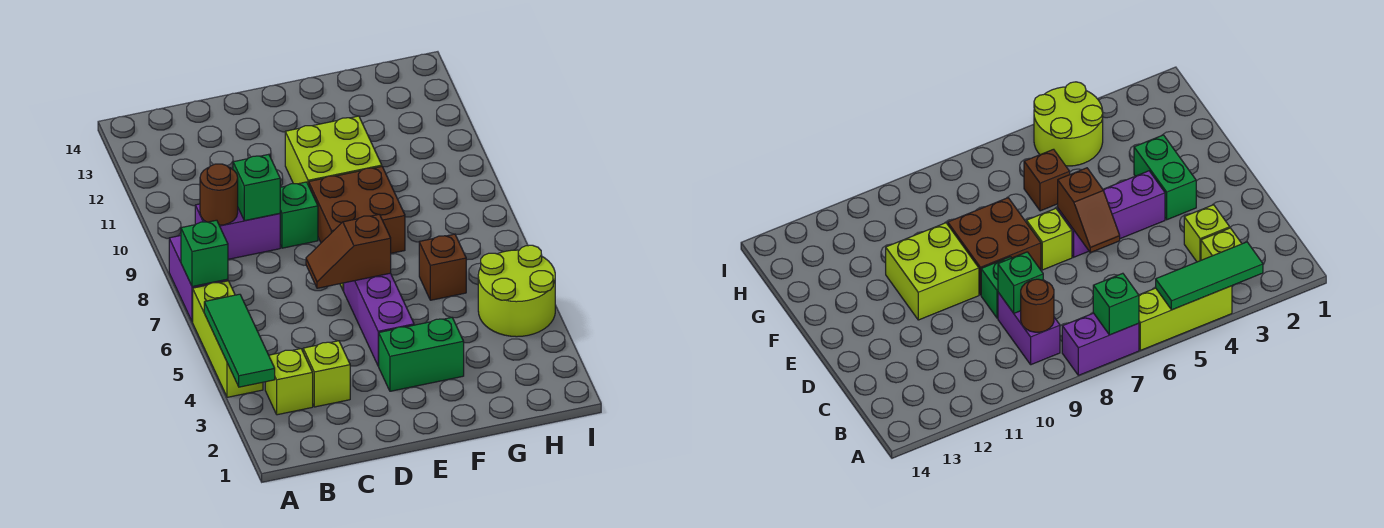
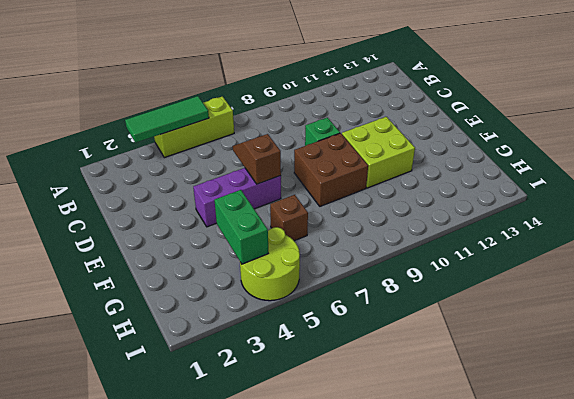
green 1x2 brick [214,190,268,264] -> green 1x2 brick moved to [379,317,464,391]
none -> purple 1x2 brick [169,236,228,322]
none -> lime 1x1 brick [265,349,313,415]
none -> purple 1x2 brick [195,204,280,259]

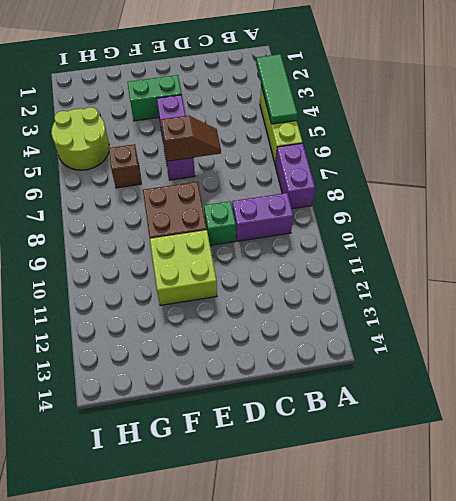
none -> lime 1x1 brick [265,349,313,415]
none -> lime 1x1 brick [303,341,350,407]
none -> lime 1x1 brick [1027,208,1072,270]

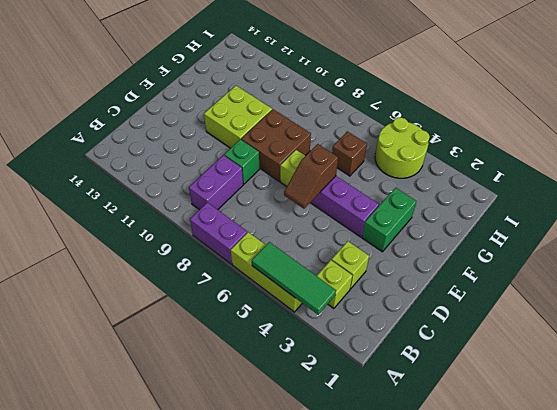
none -> green 1x1 brick [181,220,228,287]
none -> brown 1x1 round brick [200,164,238,225]
none -> green 1x1 brick [233,154,280,221]

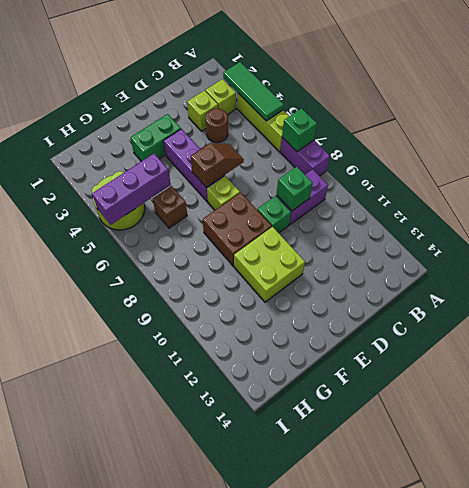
brown 1x1 round brick [206,109,228,143] -> brown 1x1 round brick moved to [200,164,238,225]
purple 1x3 brick [92,154,171,225] -> none

